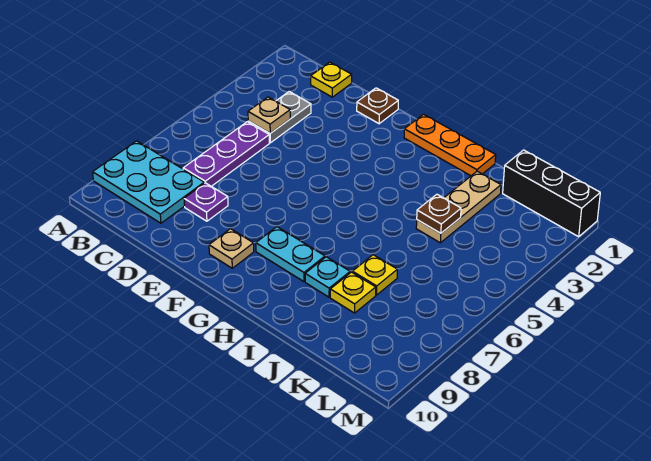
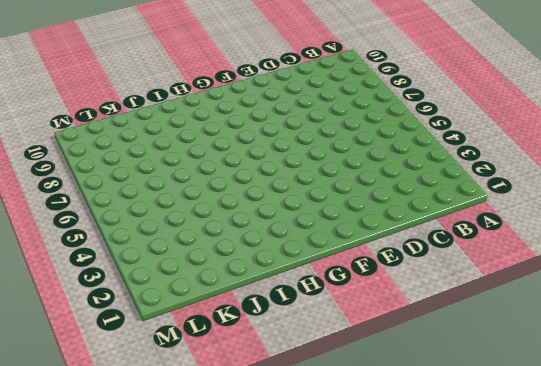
none -> cyan 2x3 plate [93,141,204,223]
none -> yellow 1x1 plate [311,62,352,97]
none -> grey 1x2 plate [248,92,311,143]

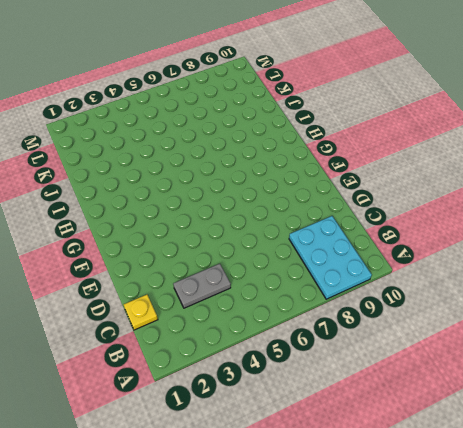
none -> purple 1x3 plate [183,122,269,186]
none -> purple 1x1 plate [184,183,228,221]
none -> brown 1x1 plate [357,88,398,124]

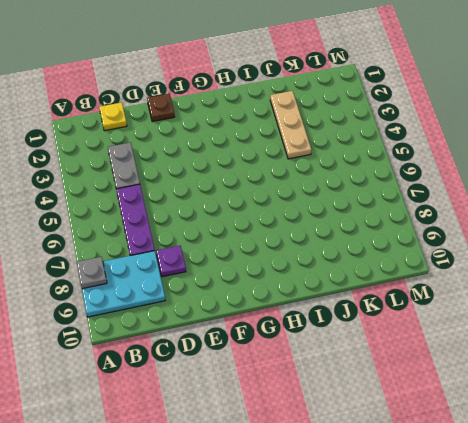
grey 1x1 plate [77,257,107,289] -> none
none -> tan 1x1 plate [209,229,254,268]
none -> orange 1x3 plate [404,114,496,176]
none -> cyan 1x2 plate [256,227,325,282]

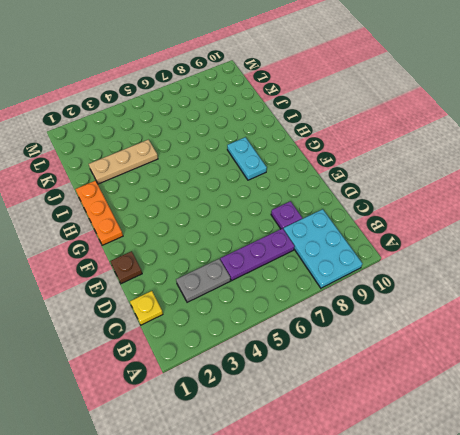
none -> tan 1x1 plate [209,229,254,268]
none -> cyan 1x1 plate [305,257,350,297]
none -> yellow 1x1 plate [352,255,397,295]

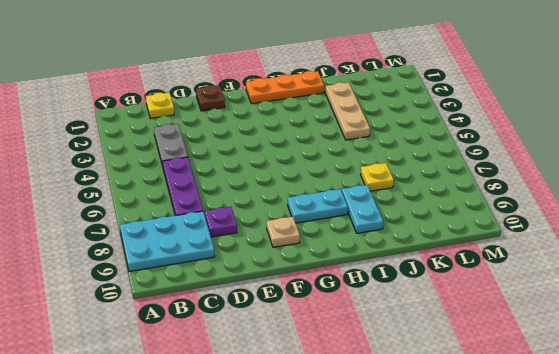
cyan 1x2 plate [342,185,383,233] -> cyan 1x1 plate [305,257,350,297]
none -> yellow 1x1 plate [330,272,376,313]
none -> black 1x3 brick [503,150,600,237]
none -> tan 1x1 plate [248,97,290,133]

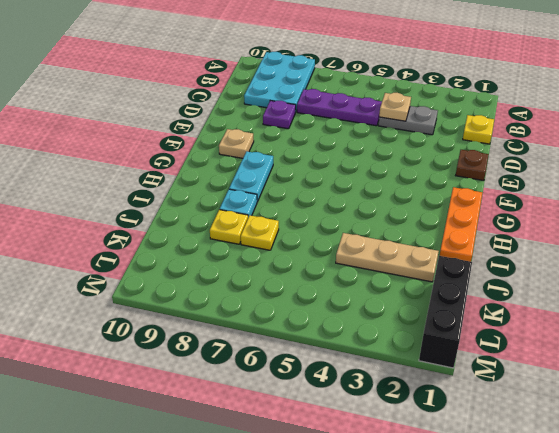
none -> brown 1x1 plate [417,194,461,233]

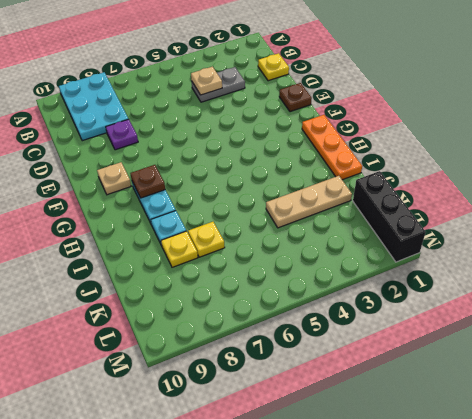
brown 1x1 plate [130,165,165,198] -> brown 1x1 plate moved to [417,194,461,233]
none -> purple 1x3 plate [183,122,269,186]

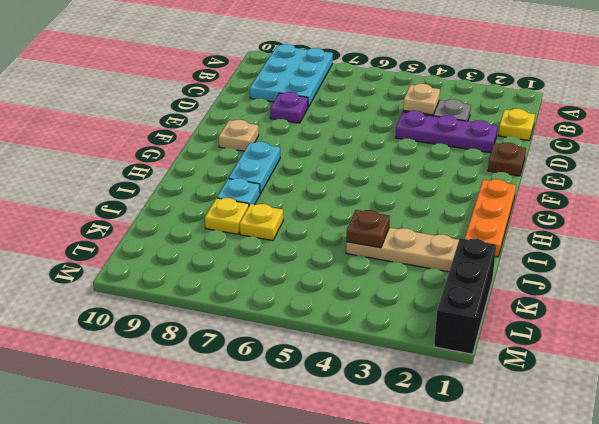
purple 1x3 plate [395,111,498,153] -> purple 1x3 plate moved to [183,122,269,186]

